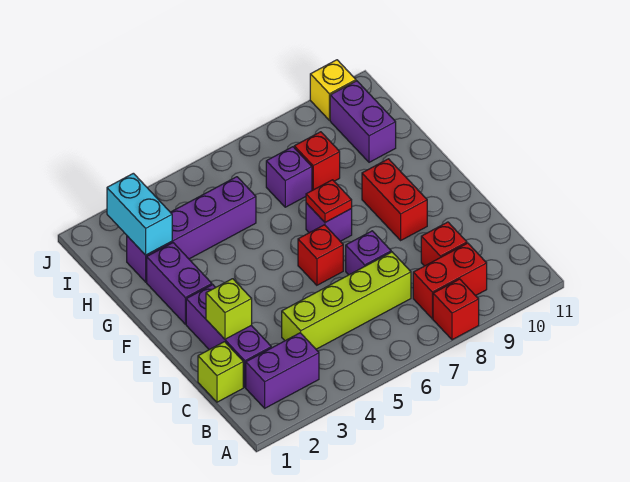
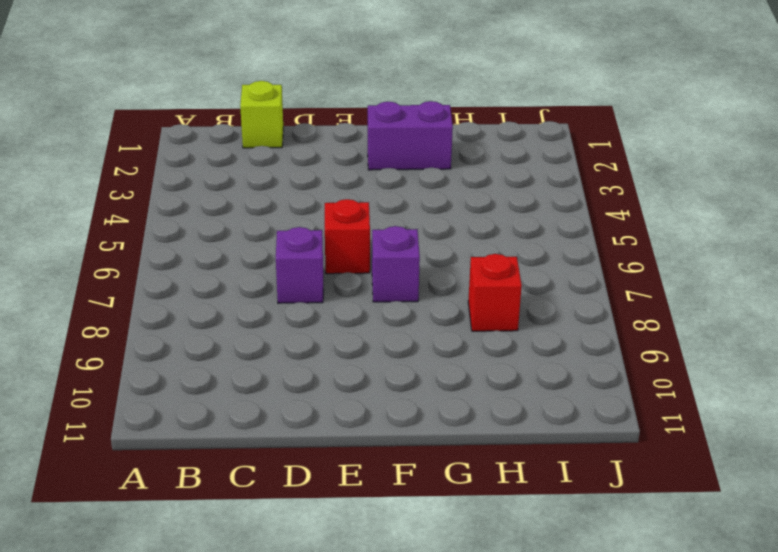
none -> red 1x1 brick [433,279,479,340]
none -> purple 1x2 brick [246,333,319,408]
none -> red 1x2 brick [413,243,487,319]

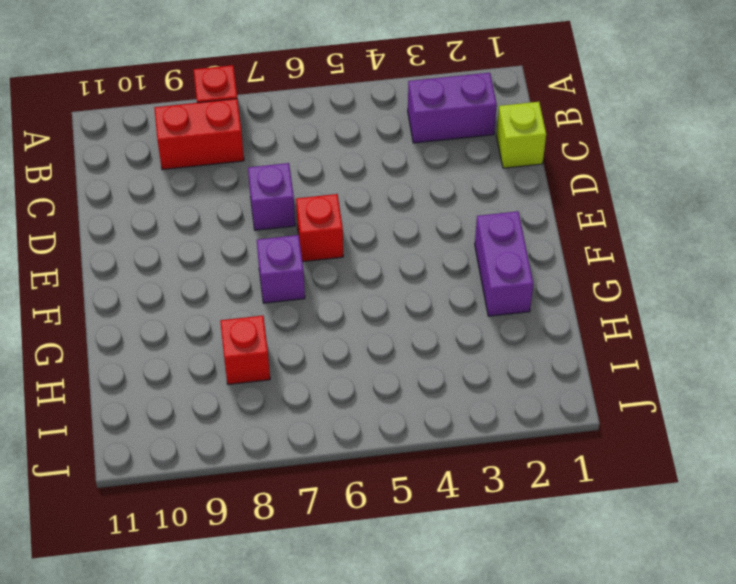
none -> purple 1x3 brick [186,285,271,387]
none -> lime 1x4 brick [282,252,411,349]
none -> red 1x1 brick [421,222,467,266]

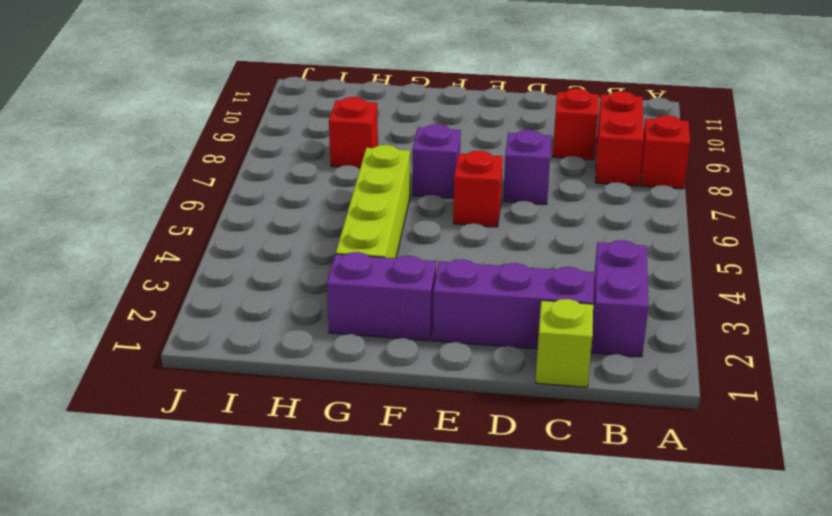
lime 1x4 brick [336,145,410,258] -> lime 1x4 brick moved to [282,252,411,349]
none -> red 1x2 brick [362,159,427,240]
none -> purple 1x4 brick [127,177,256,282]
none -> purple 1x1 brick [266,147,312,207]

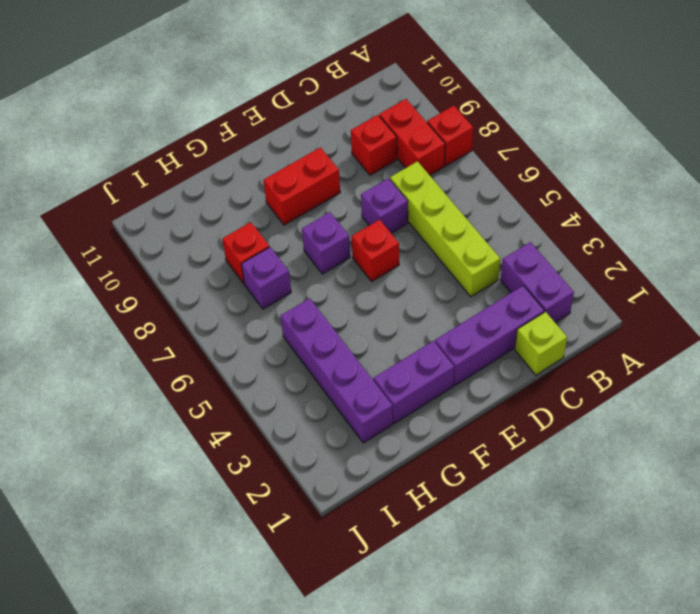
none -> purple 1x2 brick [330,81,396,162]
none -> yellow 1x1 brick [310,60,356,120]
none -> lime 1x1 brick [206,279,252,339]

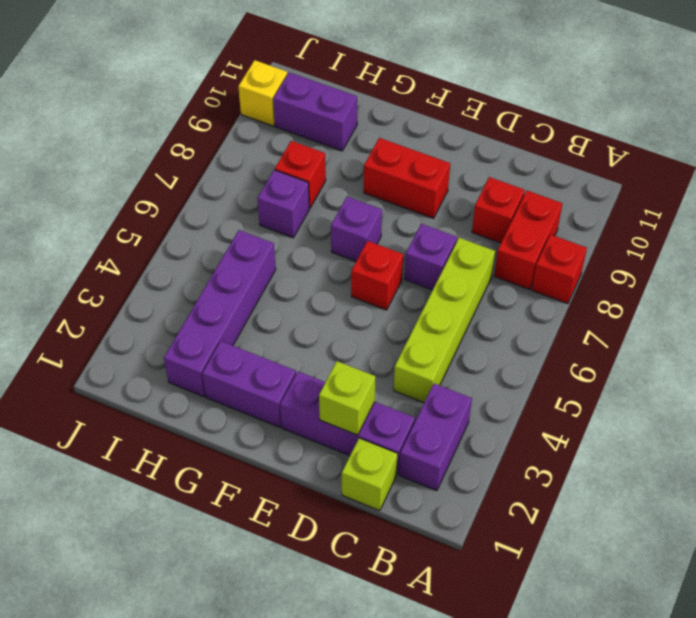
none -> red 1x1 plate [306,180,352,222]
none -> cyan 1x2 brick [107,173,172,255]

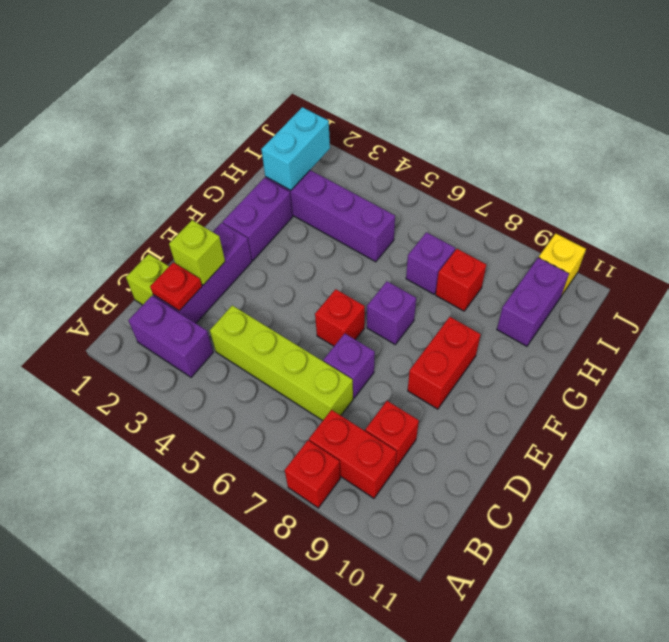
red 1x1 plate [150,262,202,311] -> red 1x1 plate moved to [306,180,352,222]

